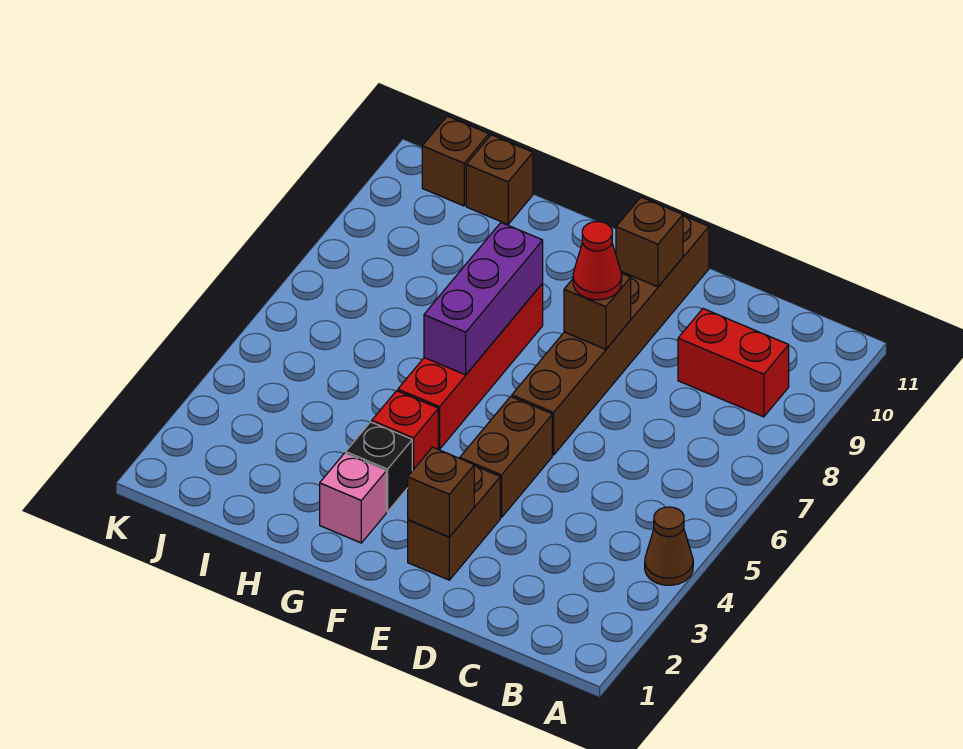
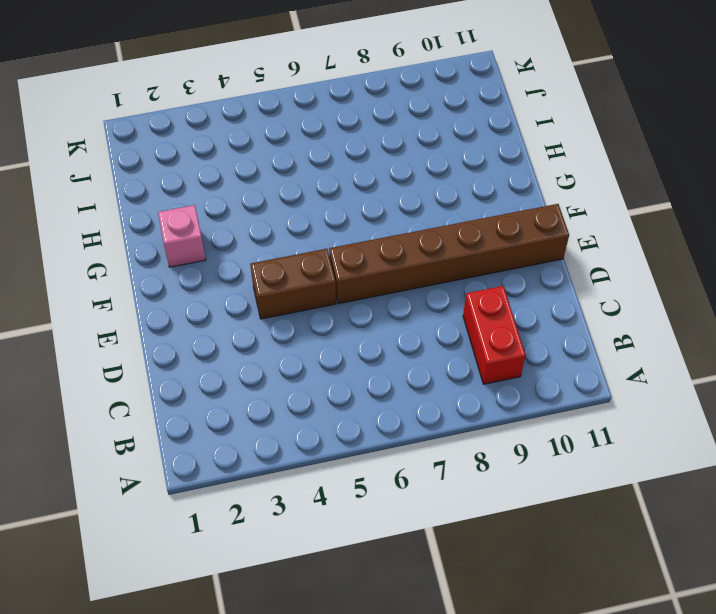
none -> brown 1x1 cone [645,507,693,585]
none -> brown 1x2 brick [408,466,500,580]
none -> black 1x1 brick [346,422,412,512]

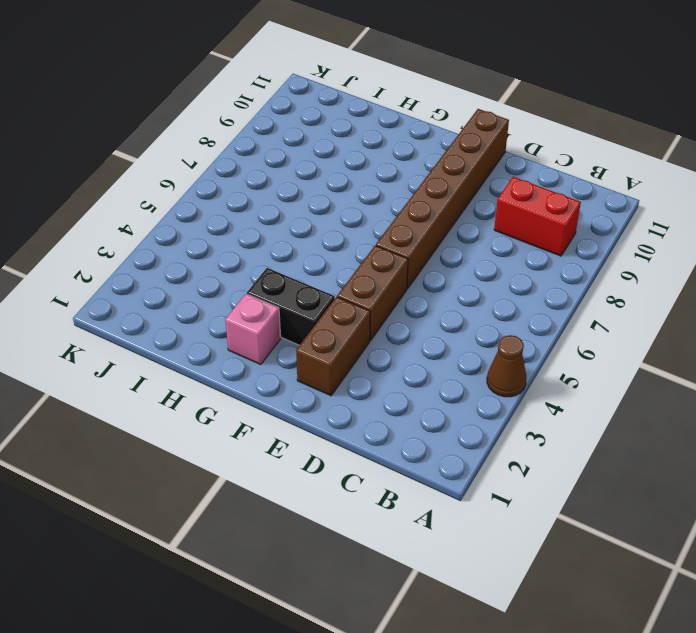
black 1x2 brick [247,268,335,345] -> black 1x1 brick [346,422,412,512]
none -> red 1x1 brick [372,391,438,471]
none -> red 1x4 brick [398,283,543,449]
none -> brown 1x1 brick [466,135,533,224]

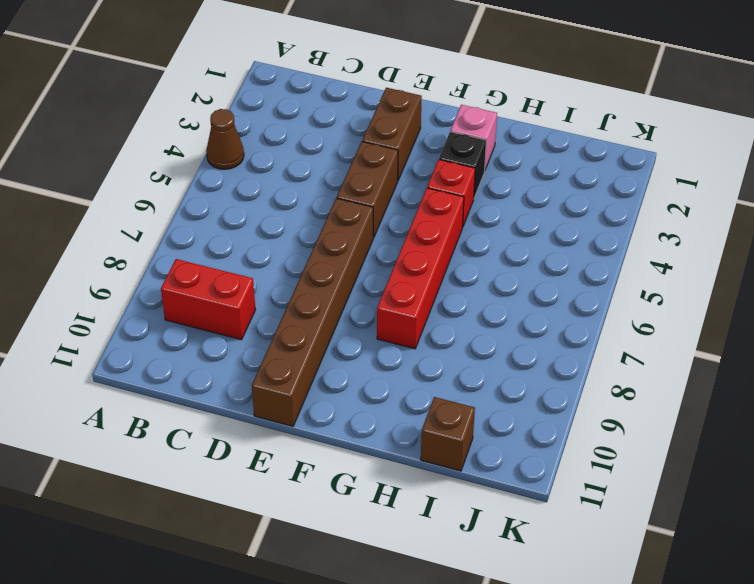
none -> brown 1x1 brick [422,116,489,206]
none -> brown 1x1 brick [408,447,474,537]
none -> brown 1x1 brick [564,274,631,349]

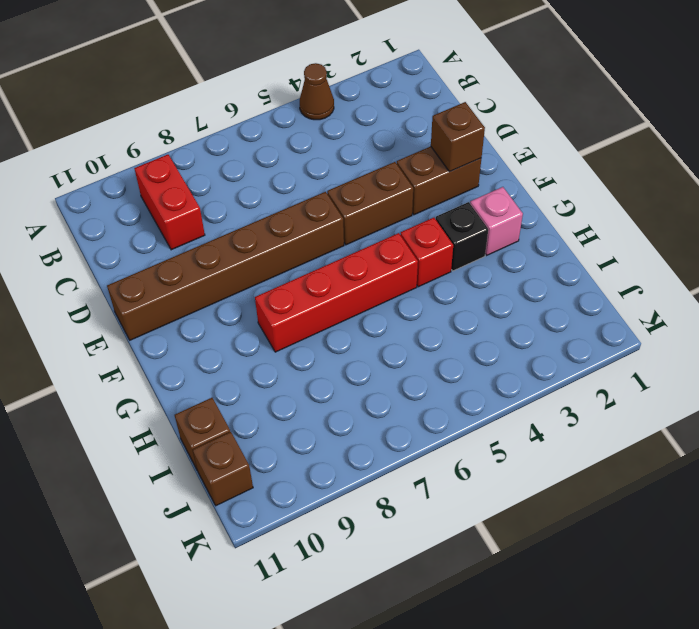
none -> brown 1x1 brick [564,274,631,349]
none -> brown 1x1 brick [616,197,683,287]
none -> purple 1x3 brick [424,223,543,375]

